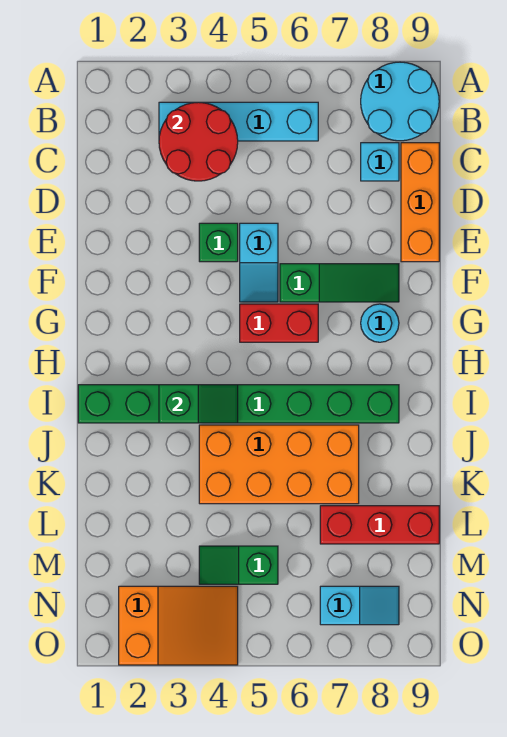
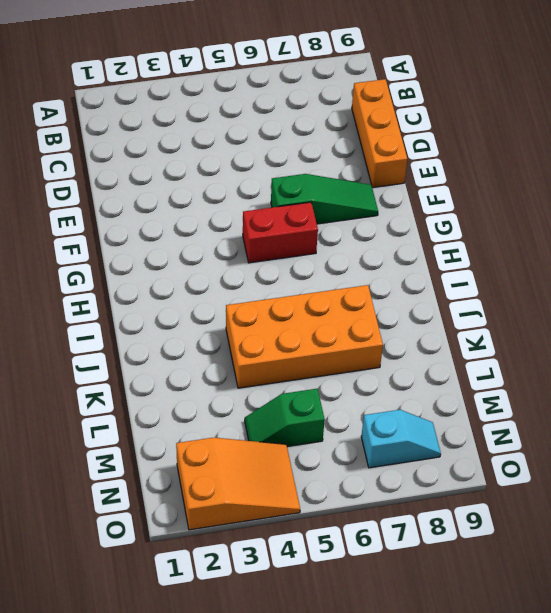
none -> cyan 2x2 round brick [361,62,439,141]
none -> cyan 1x4 brick [159,102,318,141]
none -> cyan 1x1 brick [361,143,399,181]

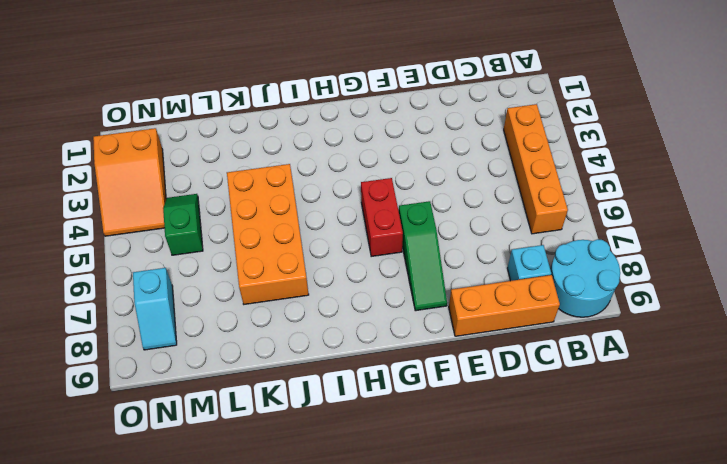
orange 1x4 brick [504,104,568,234] -> cyan 1x4 brick [159,102,318,141]
none -> green 1x1 brick [199,223,238,262]
none -> cyan 1x2 slope [240,223,278,302]
none -> cyan 1x1 round brick [361,304,399,342]

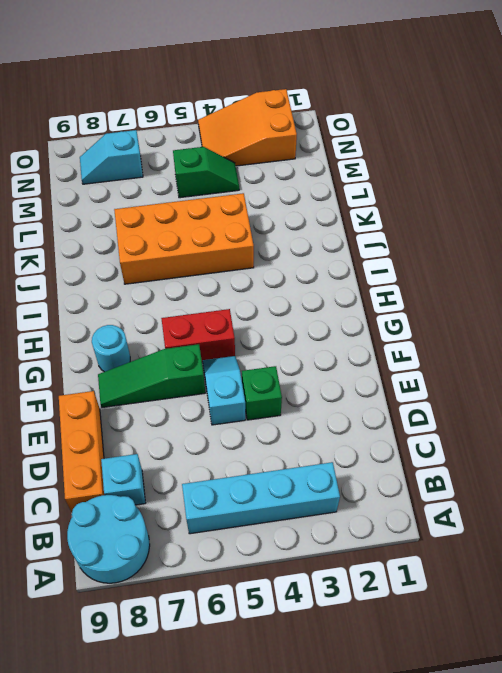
none -> green 1x8 brick [78,385,399,423]
none -> red 1x3 brick [320,506,439,544]
none -> red 2x2 round brick [159,102,238,181]

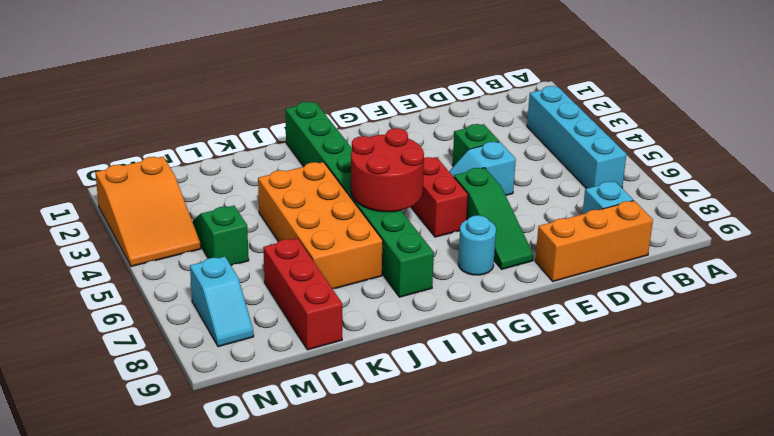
red 2x2 round brick [351,128,424,212] -> red 2x2 round brick moved to [159,102,238,181]
none -> cyan 2x2 round brick [361,62,439,141]
none -> green 1x2 slope [159,385,238,423]

